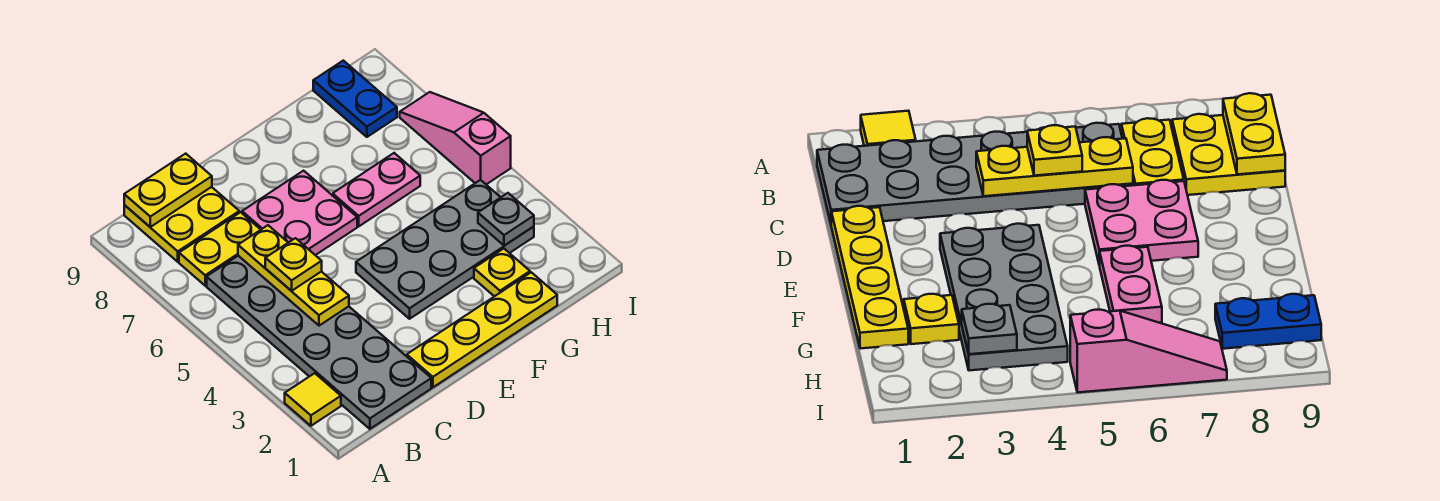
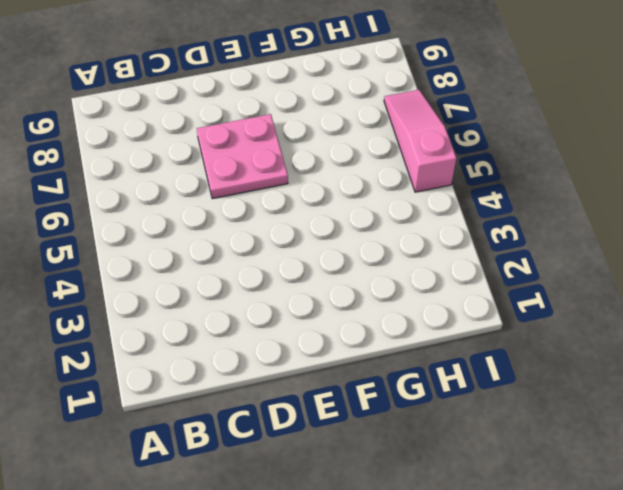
none -> yellow 1x1 tile [285,373,341,426]
none -> grey 2x6 plate [207,256,431,429]
none -> yellow 1x2 plate [179,212,261,286]

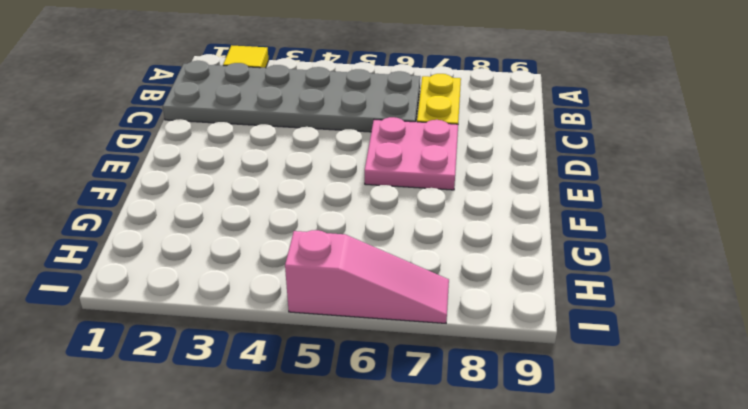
none -> yellow 2x2 plate [124,187,239,262]
none -> yellow 1x4 plate [407,272,557,387]
none -> grey 2x4 plate [356,180,534,319]

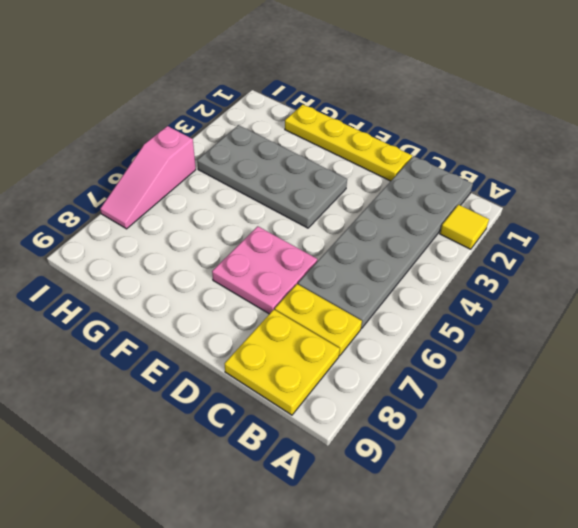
none -> pink 1x2 plate [333,153,420,226]
none -> yellow 1x1 plate [474,249,530,296]
none -> blue 1x2 plate [313,61,397,137]

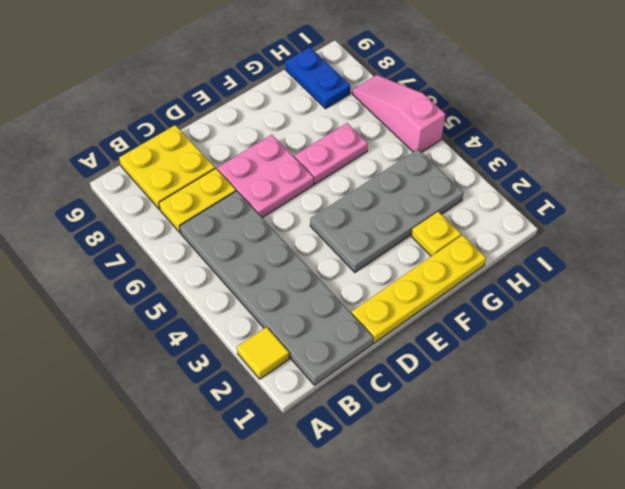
none -> yellow 1x2 plate [124,154,212,227]
none -> yellow 1x3 plate [238,225,349,326]
none -> grey 1x1 plate [478,193,534,246]

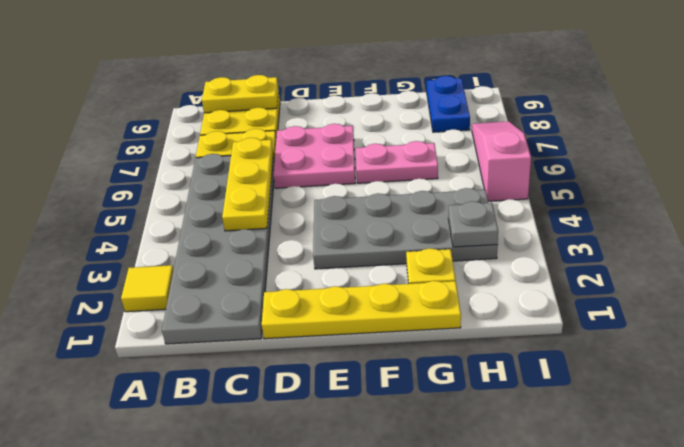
none -> yellow 1x1 plate [265,238,322,291]

